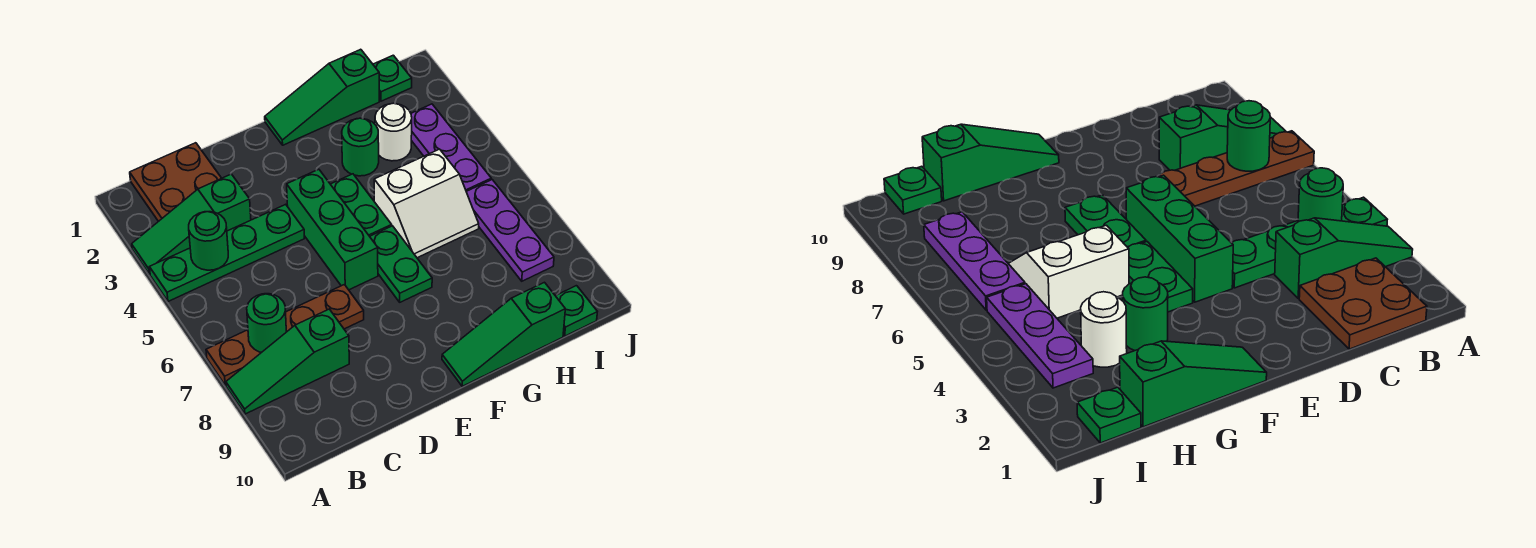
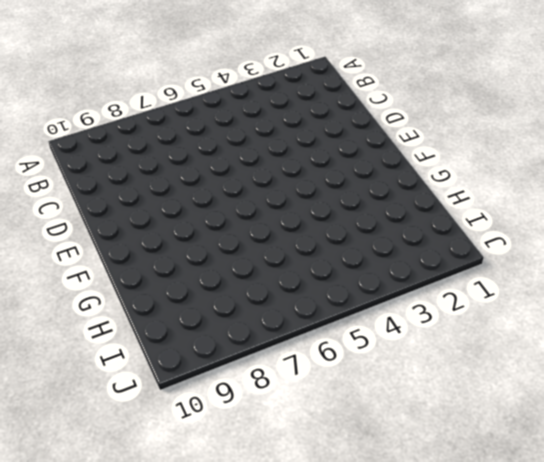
none -> green 1x3 slope [132,174,251,274]
none -> green 1x4 plate [149,204,304,301]
none -> brown 1x4 plate [206,285,364,385]

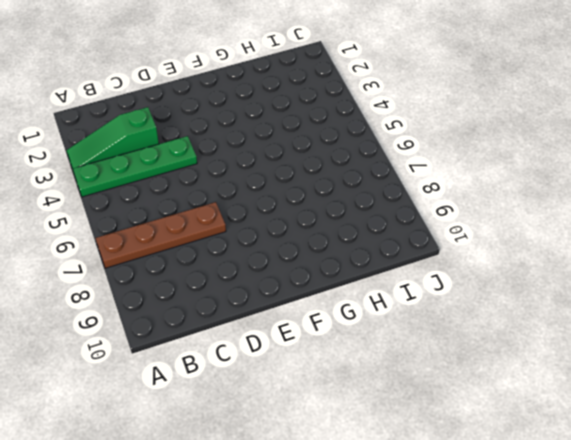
none -> green 1x3 slope [226,309,349,414]
none -> brown 2x2 plate [130,143,221,221]
none -> green 1x3 brick [287,169,378,290]

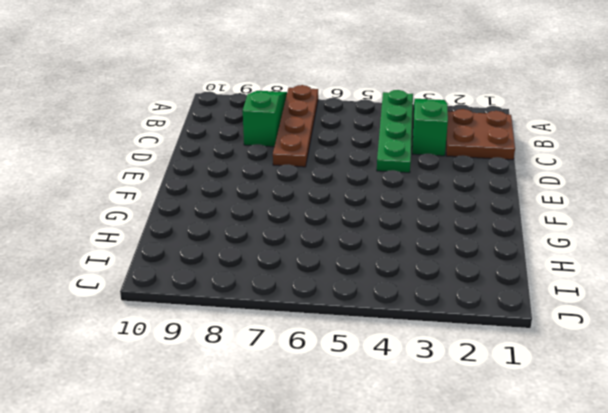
none -> green 1x3 brick [287,169,378,290]
none -> green 1x3 slope [265,49,379,145]
none -> green 1x2 plate [331,174,392,236]

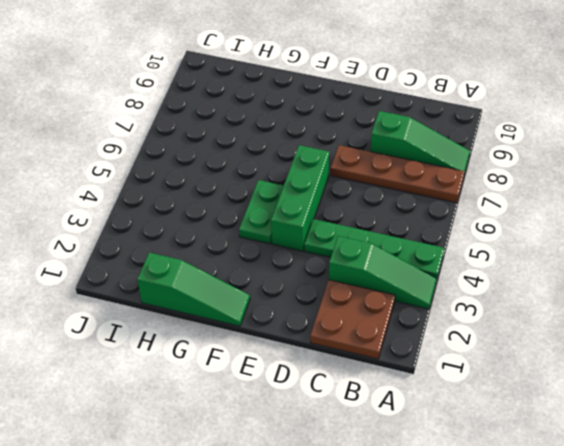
none -> green 1x2 plate [370,226,432,302]
none -> green 1x3 slope [442,282,565,386]
none -> green 1x1 round brick [342,118,379,176]

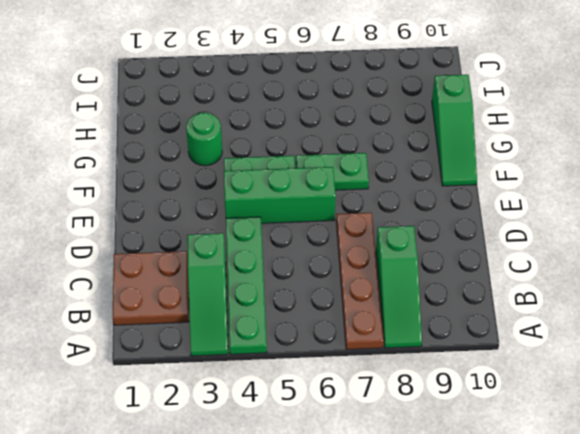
none -> green 1x3 slope [265,49,379,145]
none -> white 2x2 slope [374,149,479,258]
none -> white 1x1 round brick [375,103,412,161]

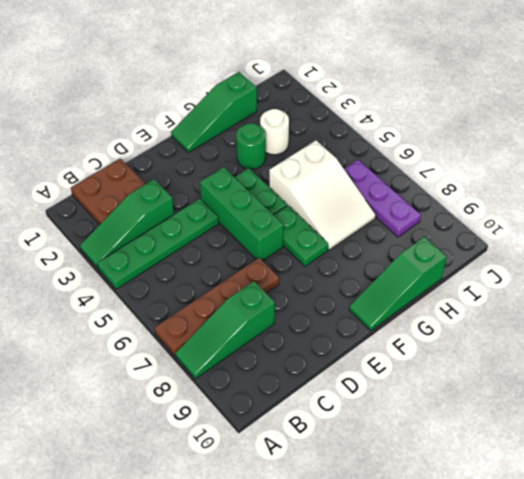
white 2x3 slope [269,140,376,250] -> white 2x2 slope [374,149,479,258]
none -> green 1x1 plate [373,55,412,101]
none -> purple 1x3 plate [411,104,491,191]
none -> green 1x1 plate [556,286,597,336]

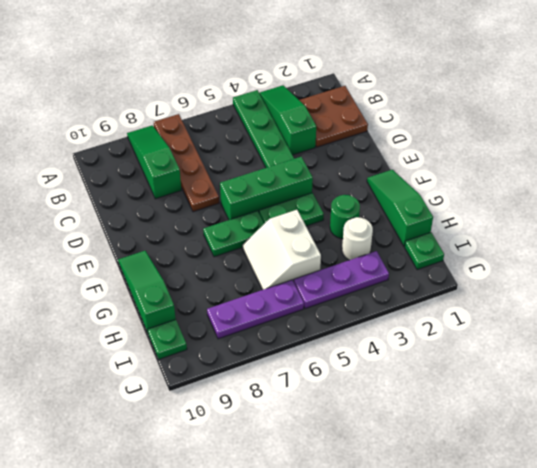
none -> green 1x1 round brick [189,212,228,270]
none -> green 1x1 round brick [247,294,286,353]

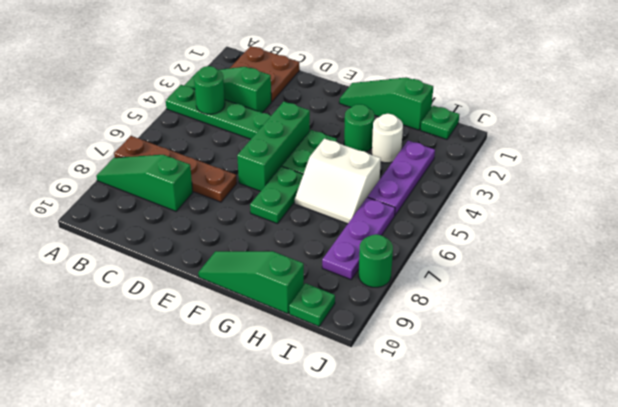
green 1x1 round brick [359,234,393,287] -> green 1x1 round brick moved to [247,294,286,353]

